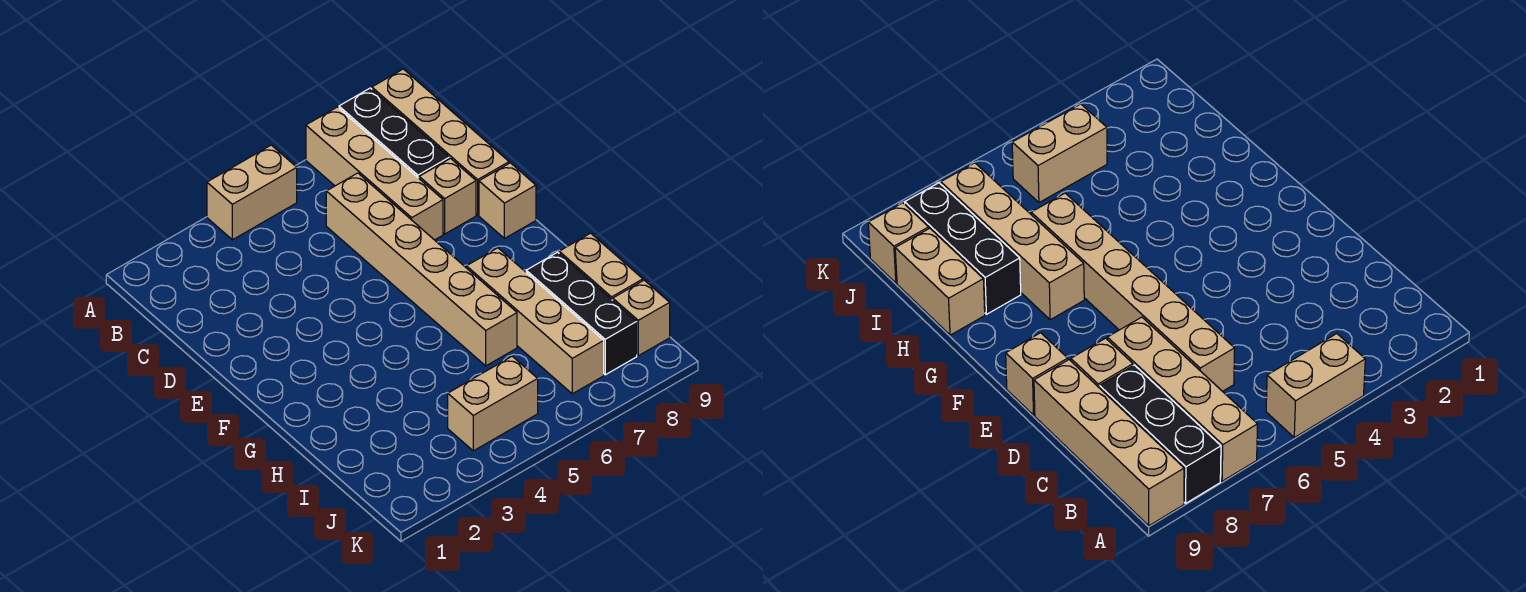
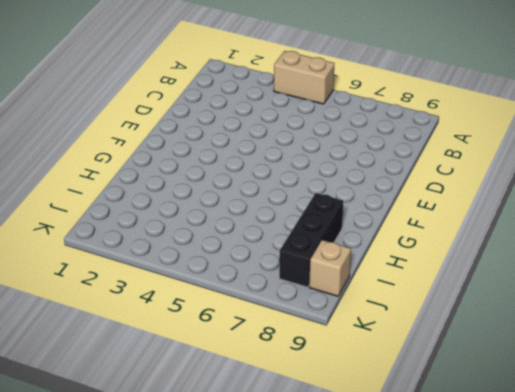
none -> tan 1x4 brick [306,107,443,240]
none -> black 1x3 brick [339,88,449,178]
none -> tan 1x4 brick [372,69,509,215]

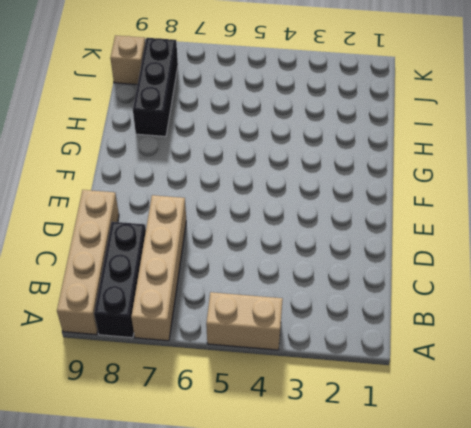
none -> tan 1x6 brick [326,173,517,366]
none -> tan 1x1 brick [419,159,476,234]
none -> tan 1x1 brick [479,163,536,238]

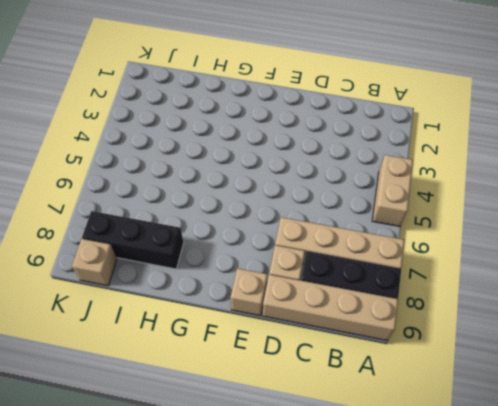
none -> tan 1x6 brick [326,173,517,366]
none -> tan 1x4 brick [466,248,604,394]
none -> tan 1x2 brick [559,233,643,300]

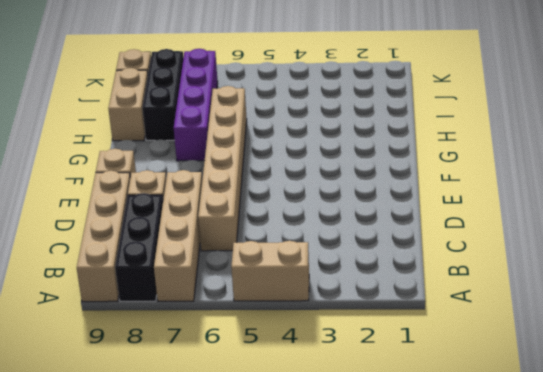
purple 1x4 brick [174,49,218,161] -> tan 1x4 brick [466,248,604,394]
none -> tan 1x2 brick [448,356,538,451]

